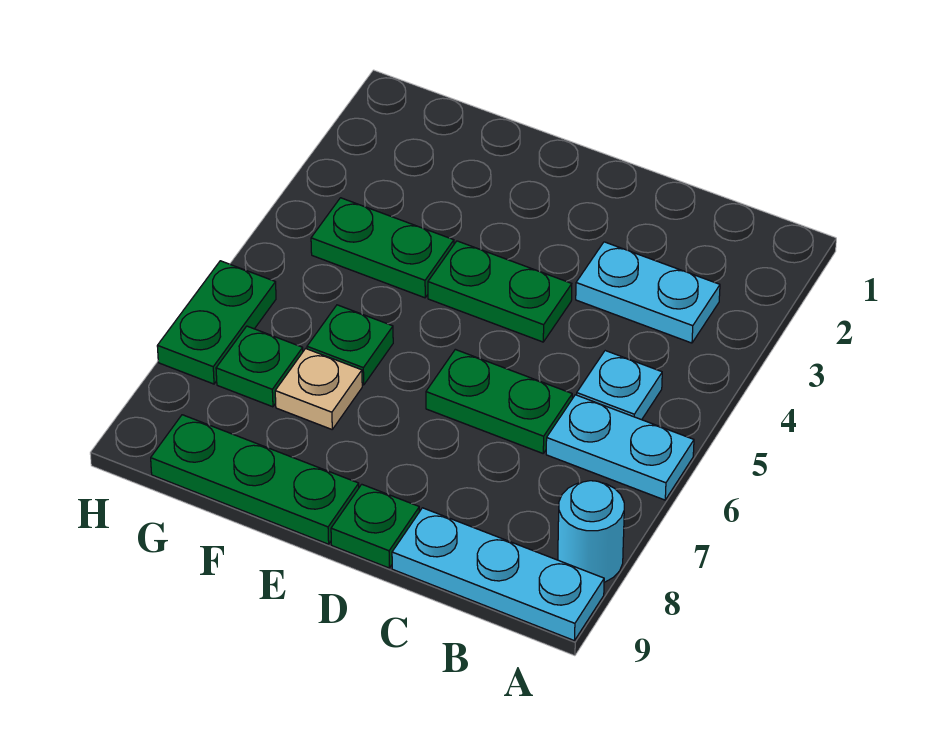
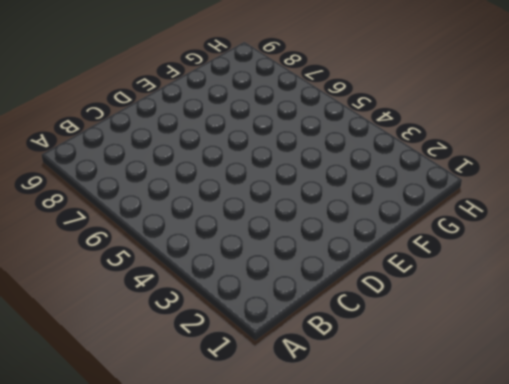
none -> cyan 1x2 plate [546,395,694,500]
none -> cyan 1x1 round brick [558,481,624,582]
none -> cyan 1x3 plate [392,508,604,641]

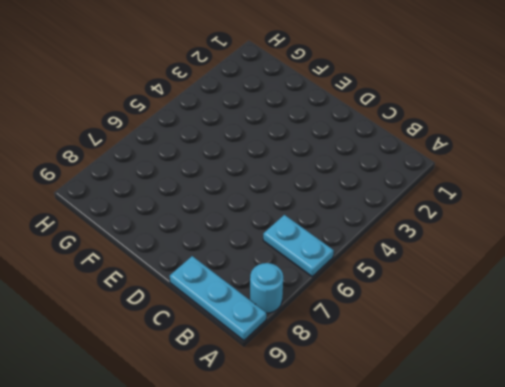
none -> cyan 1x2 plate [576,242,720,343]
none -> cyan 1x1 plate [577,351,662,420]
none -> green 1x2 plate [426,349,572,453]

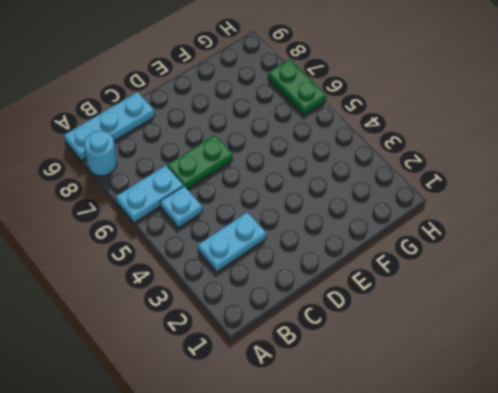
none -> green 1x2 plate [428,241,572,342]
none -> green 1x1 plate [331,484,419,568]
none -> green 1x3 plate [151,415,359,544]

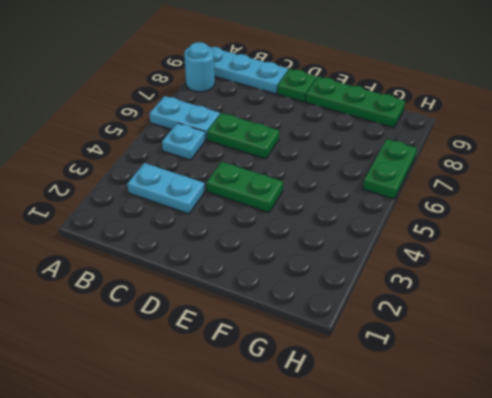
none -> green 1x2 plate [311,198,454,298]
none -> green 1x1 plate [307,305,393,385]
none -> tan 1x1 plate [275,349,362,429]

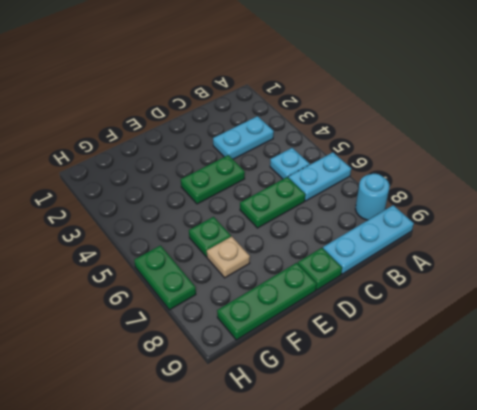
none -> green 1x2 plate [311,198,454,298]
none -> green 1x1 plate [216,326,303,407]

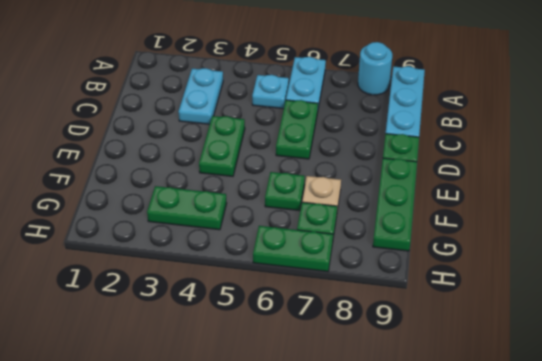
green 1x2 plate [147,186,227,230] -> green 1x2 plate turned to [311,198,454,298]

